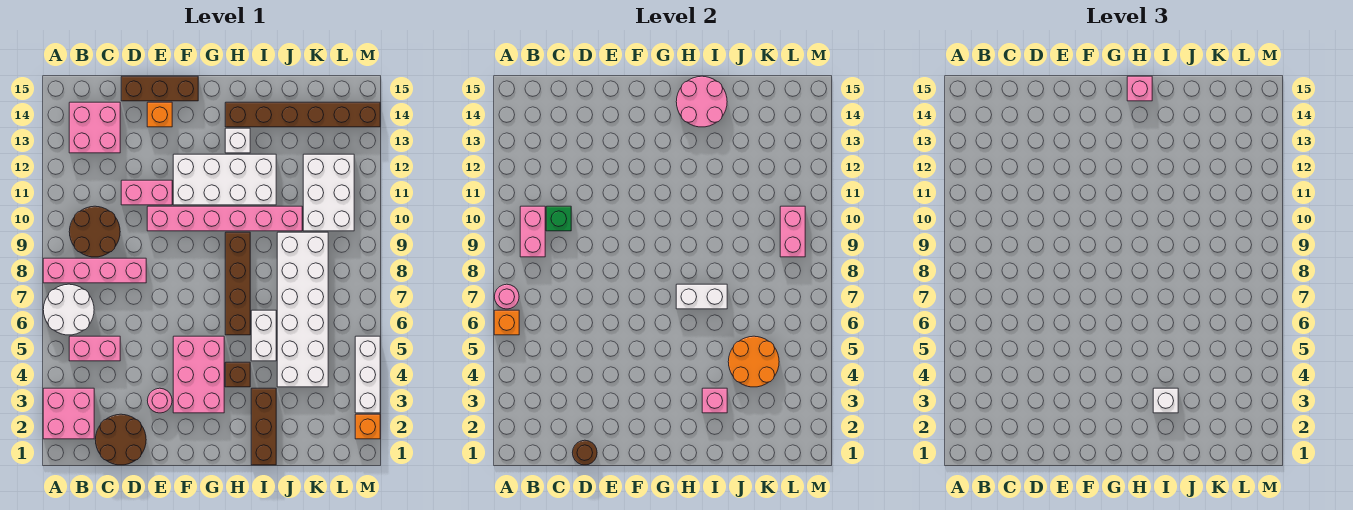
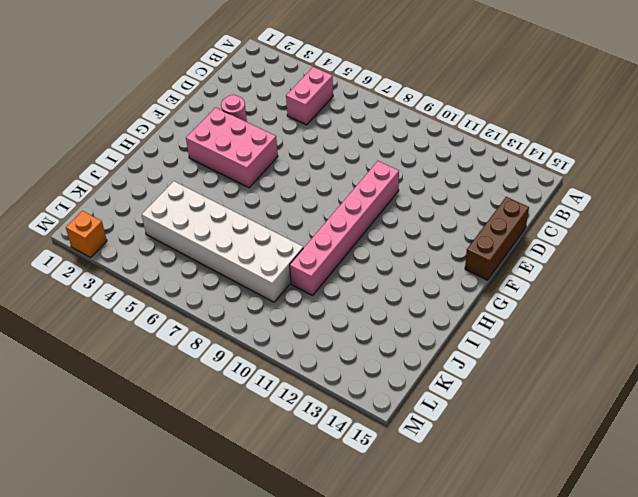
none -> pink 2x2 brick [43,388,94,439]
none -> white 2x2 round brick [43,284,94,335]
none -> pink 1x4 brick [43,258,146,283]
none -> brown 2x2 round brick [69,206,120,257]

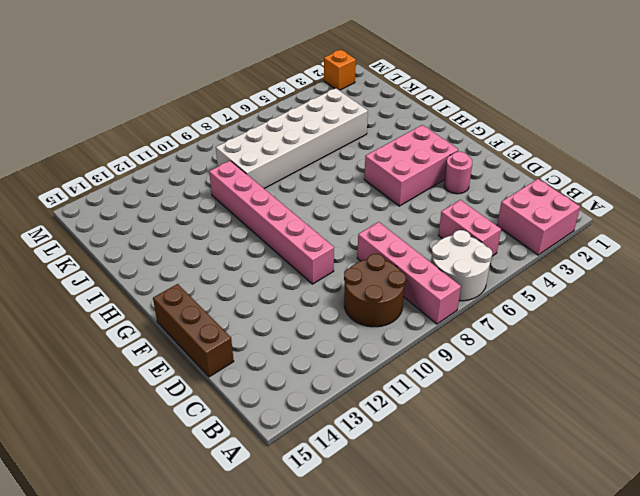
none -> pink 2x2 brick [69,102,120,153]
none -> brown 2x2 round brick [95,414,146,465]
none -> pink 1x2 brick [121,180,172,205]
none -> orange 1x1 brick [147,102,172,127]

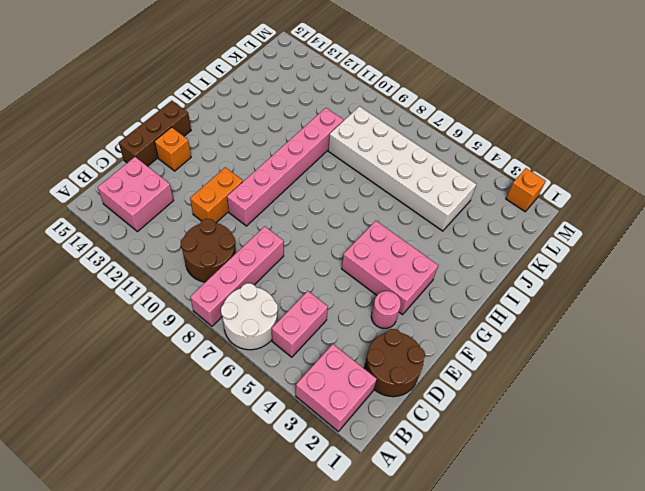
orange 1x2 brick [190,167,243,223] -> pink 1x2 brick [121,180,172,205]
none -> white 2x4 brick [173,154,276,205]
none -> brown 1x1 brick [225,362,250,387]
none -> brown 1x4 brick [225,232,250,335]
none -> white 1x1 brick [225,128,250,153]

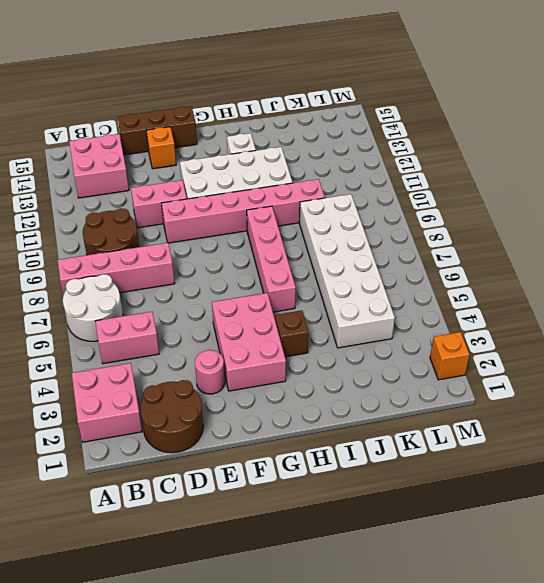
pink 1x4 brick [247,206,296,312] -> brown 1x4 brick [225,232,250,335]
none -> brown 1x6 brick [225,102,380,127]
none -> brown 1x3 brick [251,388,276,465]
none -> white 1x2 brick [251,310,276,361]
none -> white 2x3 brick [303,154,354,231]

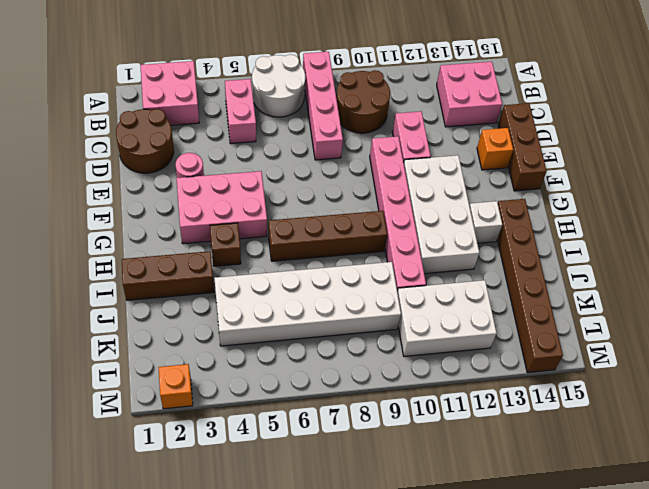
none -> white 1x2 brick [251,310,276,361]
none -> white 1x3 brick [355,336,380,413]
none -> orange 1x1 brick [494,310,519,335]
none -> pink 1x1 round brick [494,284,519,309]

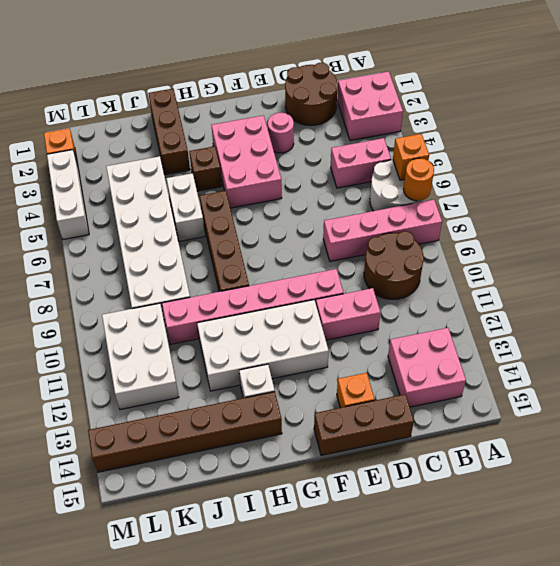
orange 1x1 round brick [404,158,434,201] -> pink 1x1 round brick [494,284,519,309]
none -> pink 1x2 brick [520,206,545,257]
none -> green 1x1 brick [546,206,571,231]
none -> brown 1x1 round brick [572,440,597,465]
none -> white 1x2 brick [676,284,727,309]

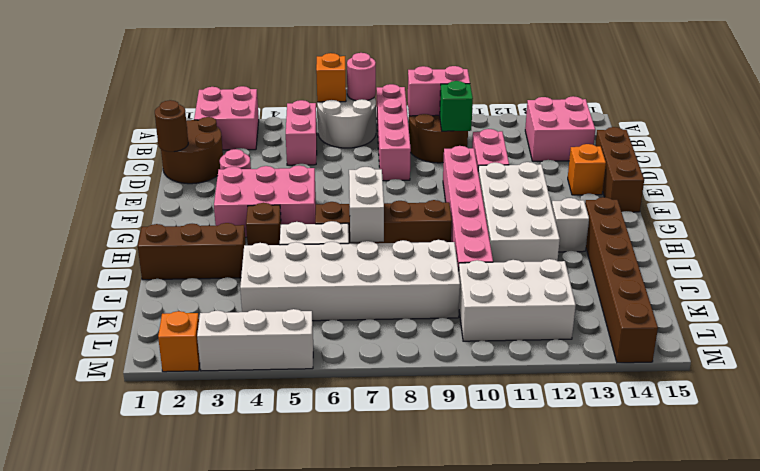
none -> pink 2x2 round brick [676,76,727,127]
none -> pink 1x1 brick [702,388,727,413]
none -> orange 2x2 round brick [728,336,779,387]
none -> pink 1x2 brick [780,206,805,257]

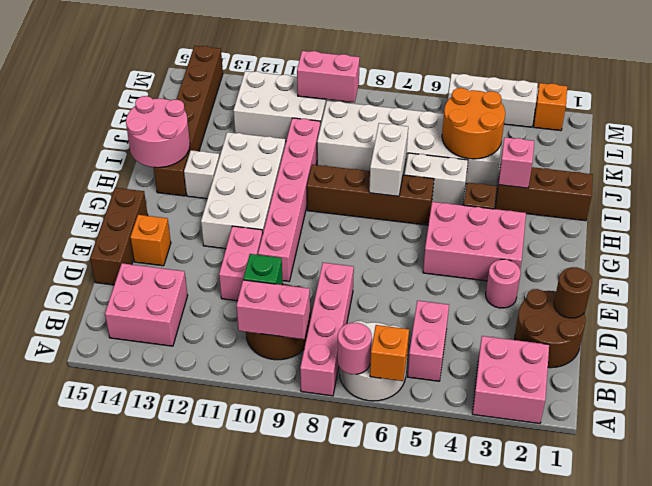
none -> pink 1x1 brick [1127,76,1152,101]
none -> white 1x1 brick [1153,388,1178,413]

